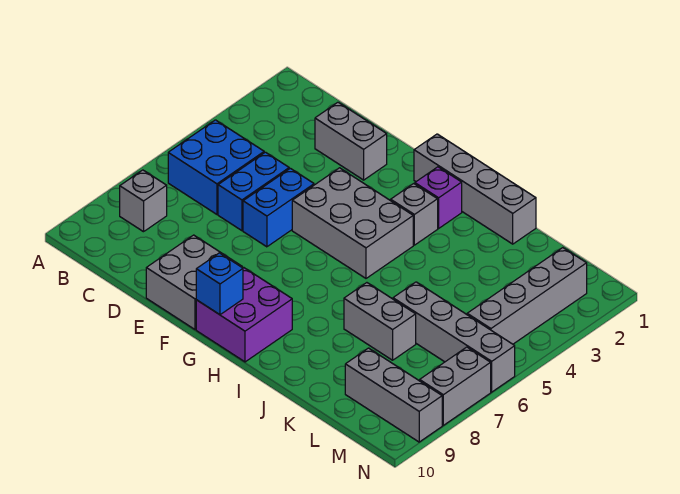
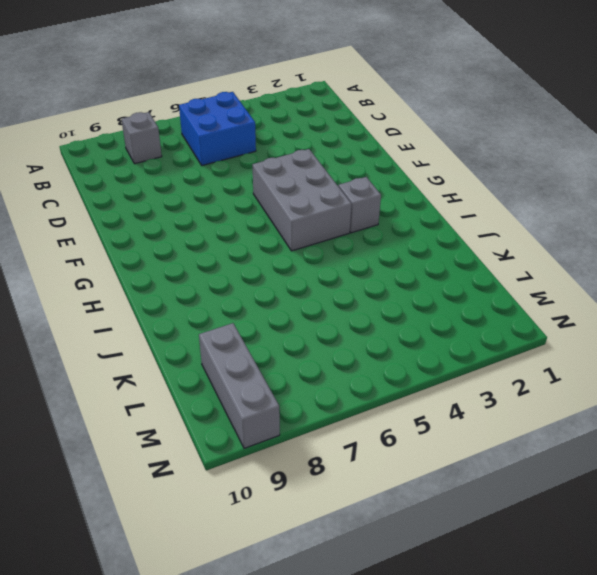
none -> grey 1x2 brick [315,102,387,180]
none -> blue 1x2 brick [218,152,289,231]
none -> blue 1x2 brick [243,168,314,247]

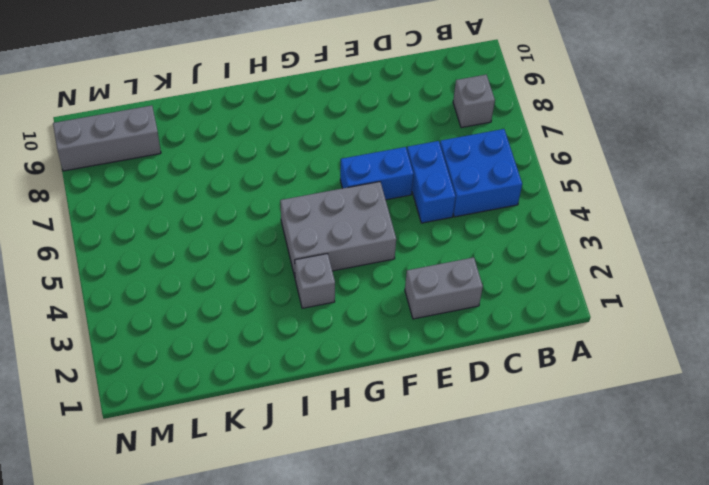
blue 1x2 brick [340,147,414,200] -> blue 1x2 brick turned to [243,168,314,247]
none -> grey 2x2 brick [146,235,242,330]
none -> grey 1x4 brick [414,134,536,244]
none -> purple 2x2 brick [196,267,292,362]

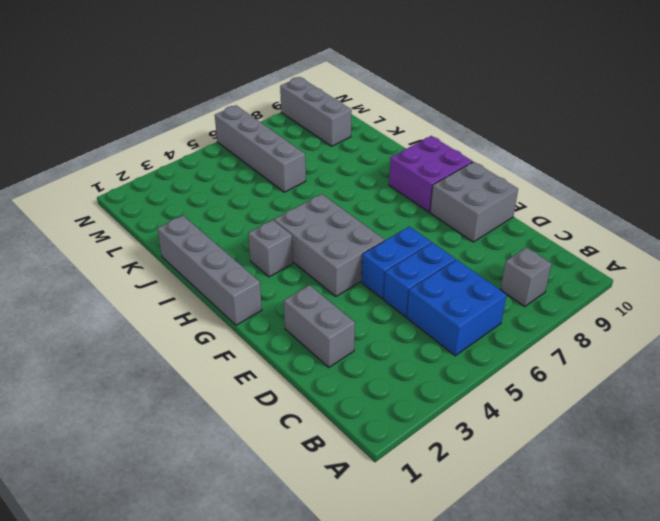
none -> purple 1x1 brick [415,167,462,228]
none -> grey 1x2 brick [344,283,416,360]
none -> grey 1x4 brick [467,248,587,344]

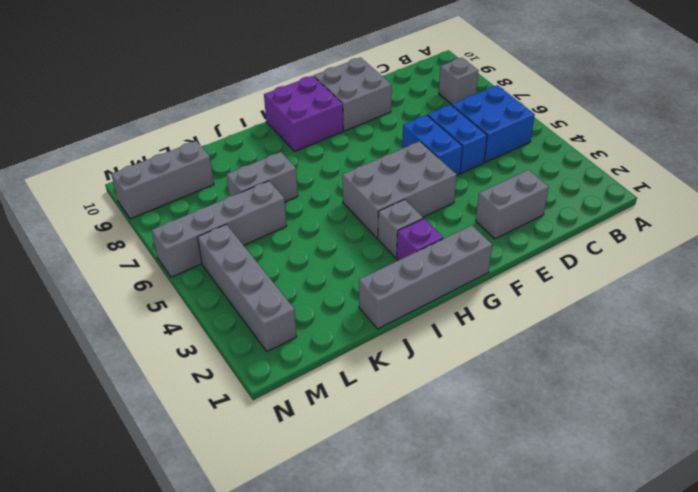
none -> grey 1x2 brick [420,347,491,425]
none -> blue 1x1 brick [196,253,243,315]

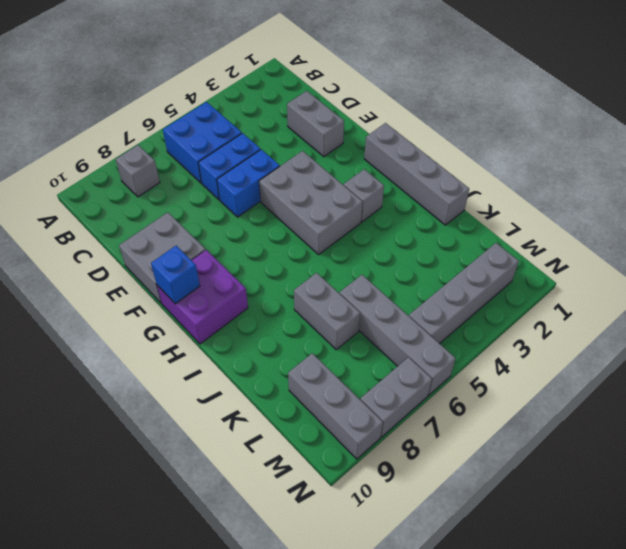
none -> purple 1x1 brick [415,167,462,228]

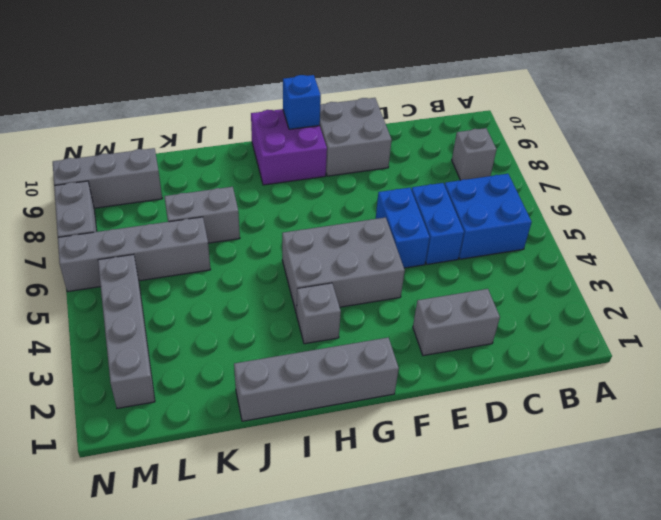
none -> purple 1x1 brick [415,167,462,228]

